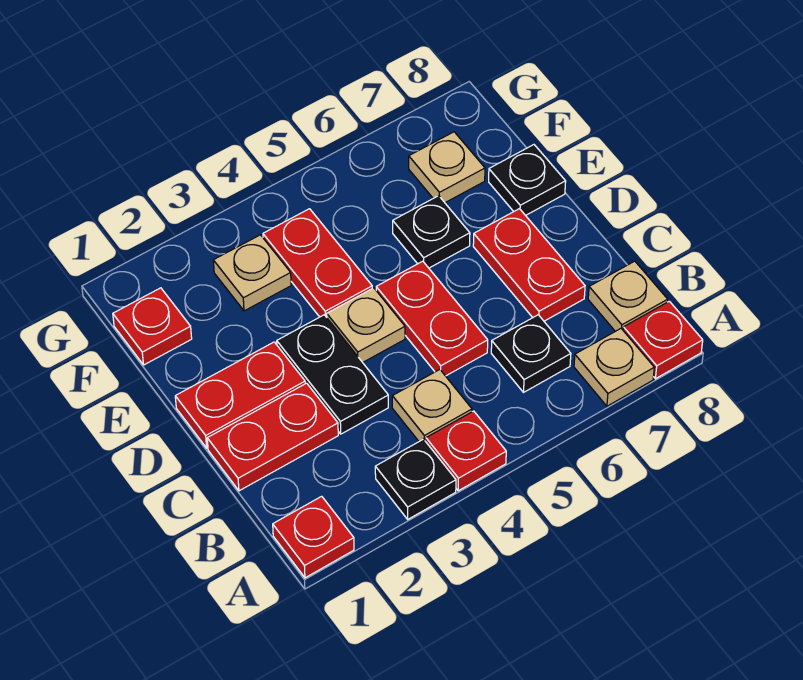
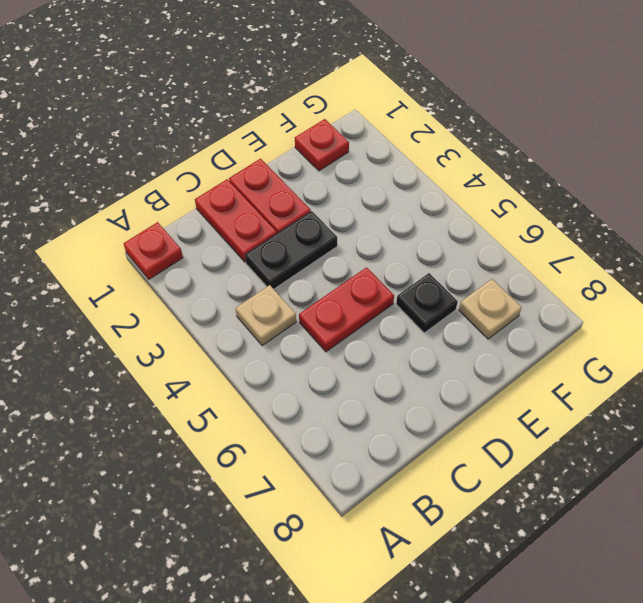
none -> black 1x1 plate [375,439,456,519]
none -> red 1x1 plate [426,411,506,491]
none -> tan 1x1 plate [574,329,654,406]

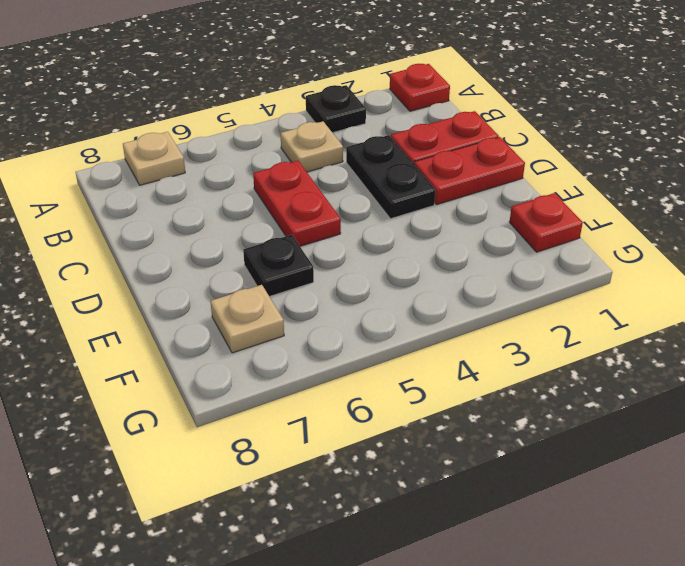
none -> red 1x1 plate [426,411,506,491]
none -> red 1x1 plate [623,301,703,379]
none -> black 1x1 plate [491,315,571,392]

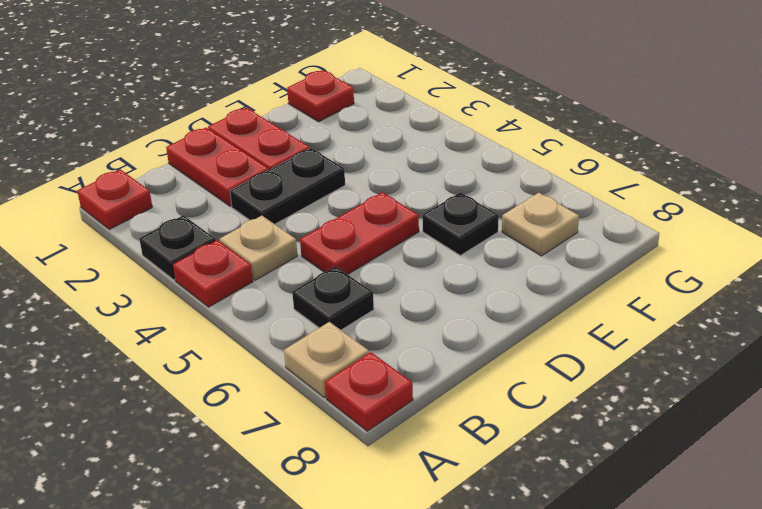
none -> tan 1x1 plate [588,261,668,331]
none -> red 1x2 plate [473,209,585,321]
none -> tan 1x1 plate [327,288,405,362]

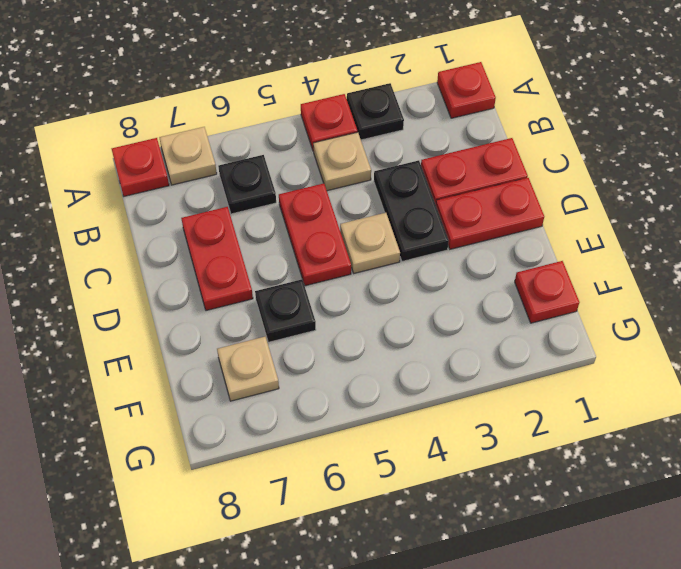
none -> tan 1x1 plate [588,261,668,331]
none -> red 1x2 plate [263,209,372,317]
none -> black 1x1 plate [489,145,566,215]

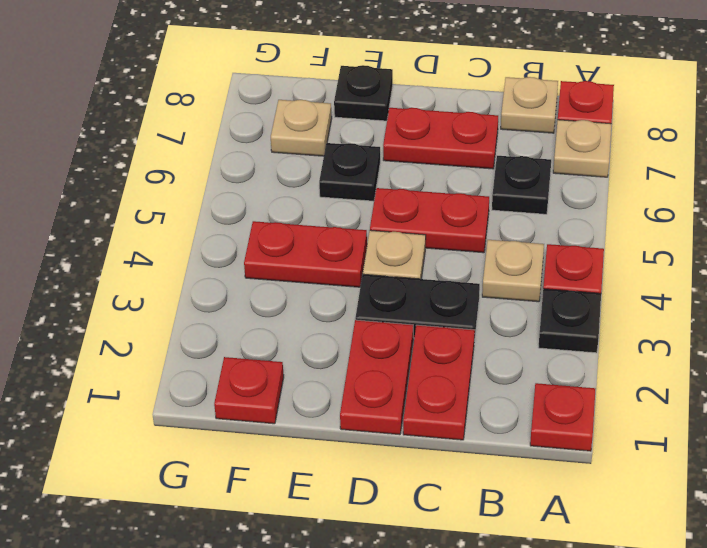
none -> tan 1x1 plate [213,235,291,311]

